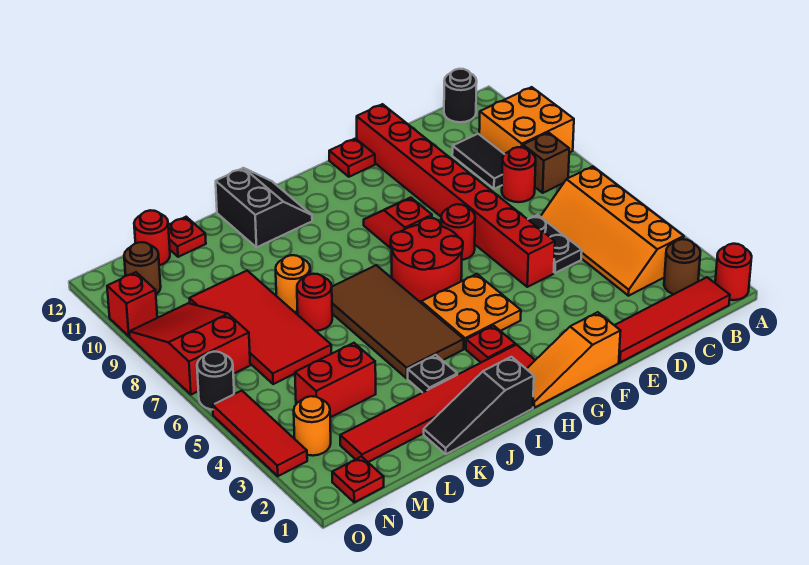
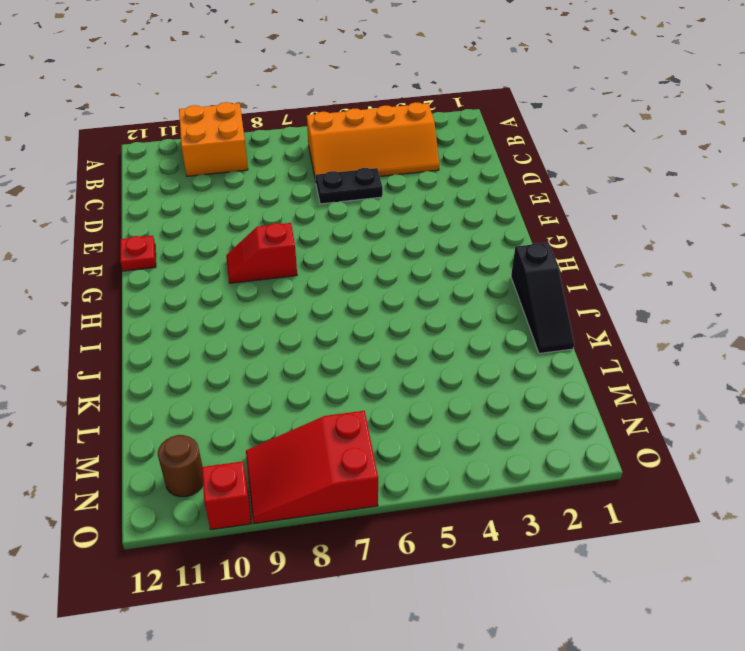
none -> red 1x1 round brick [715,244,752,300]
none -> red 1x4 tile [614,277,730,363]
none -> brown 1x1 round brick [664,239,700,294]
none -> brown 1x1 brick [523,133,569,193]

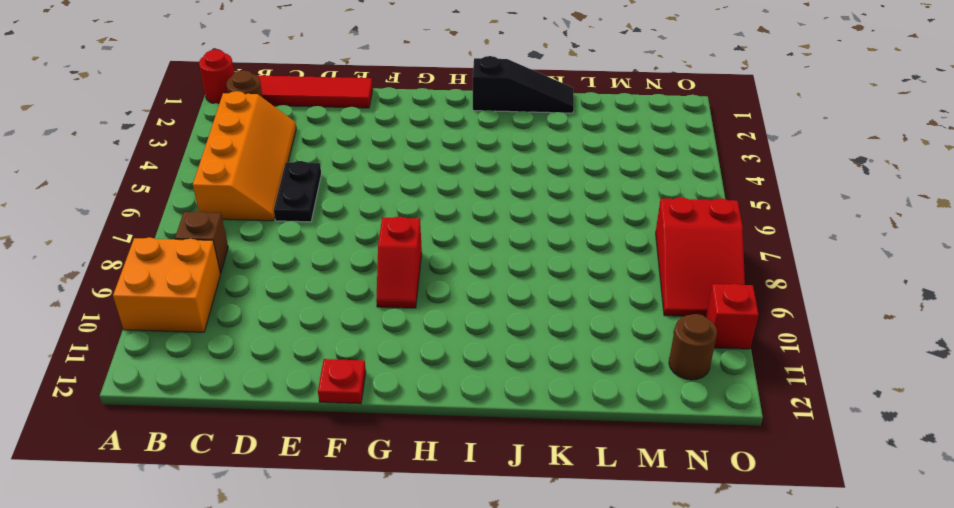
none -> black 1x1 round brick [444,69,477,122]
none -> red 1x1 round brick [502,147,536,202]
none -> black 1x2 tile [452,134,505,189]
none -> red 1x8 brick [357,104,555,287]

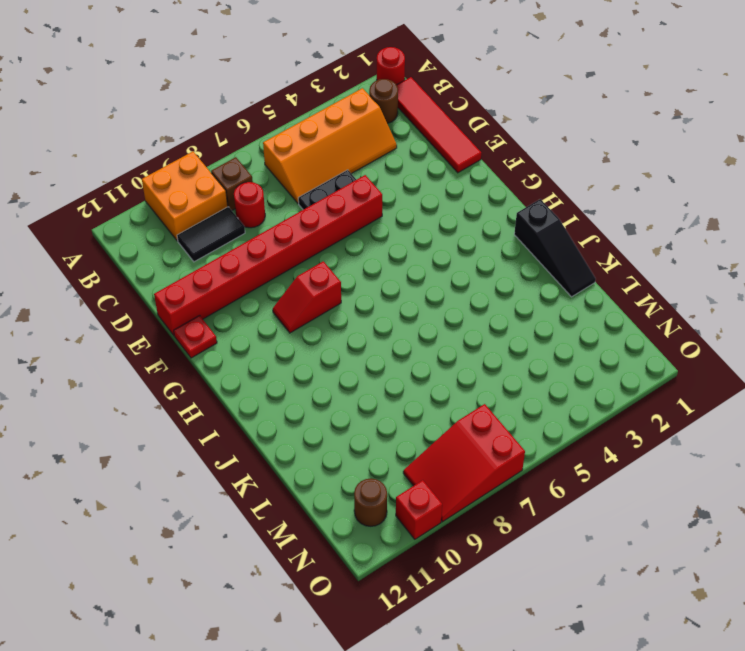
none -> black 1x1 round brick [444,69,477,122]
none -> orange 1x3 slope [527,312,621,408]
none -> red 1x1 round brick [441,204,475,260]
none -> orange 2x2 plate [421,274,521,349]

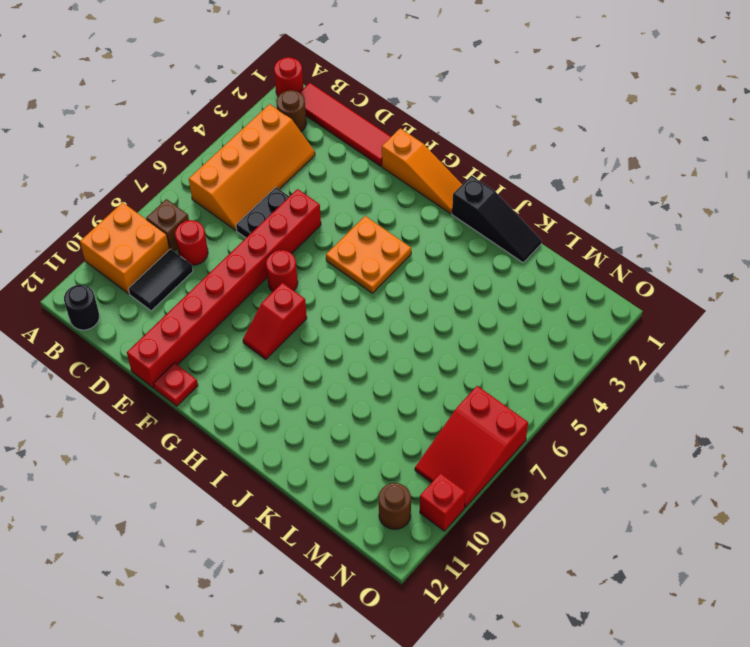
none -> red 2x2 round brick [391,218,463,301]
none -> red 1x6 tile [340,345,535,462]
none -> red 1x1 plate [466,326,515,362]
none -> brown 2x4 tile [332,265,464,378]

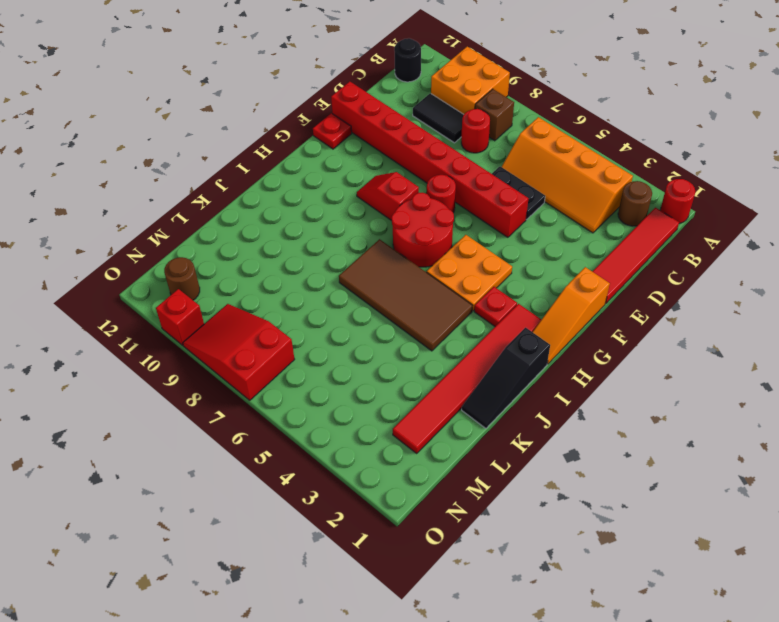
none -> black 2x2 slope [216,168,312,247]
none -> black 1x1 plate [408,355,457,393]
none -> red 1x1 round brick [297,274,332,331]
none -> orange 1x1 round brick [276,255,310,312]

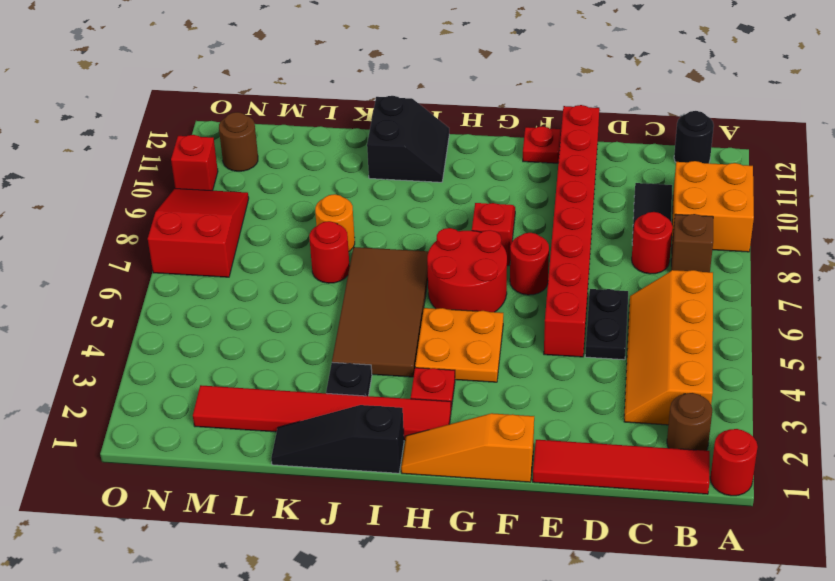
none -> red 1x2 brick [295,343,376,417]
none -> red 2x4 tile [189,271,331,384]
none -> red 1x1 plate [168,217,206,257]
none -> red 1x1 round brick [134,210,170,265]

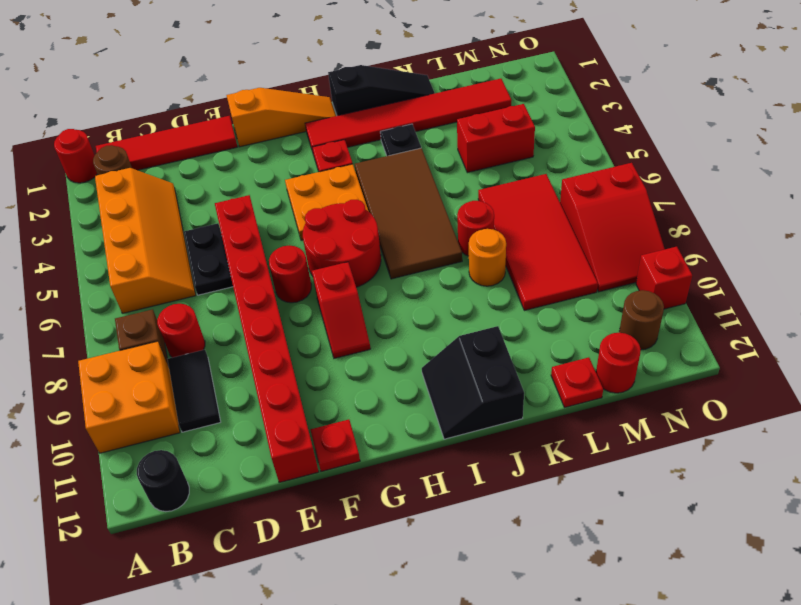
none -> red 1x1 plate [332,457,384,502]
none -> orange 1x1 round brick [294,396,331,456]
none -> red 1x3 tile [213,391,307,476]
none -> black 1x1 round brick [197,352,234,410]

